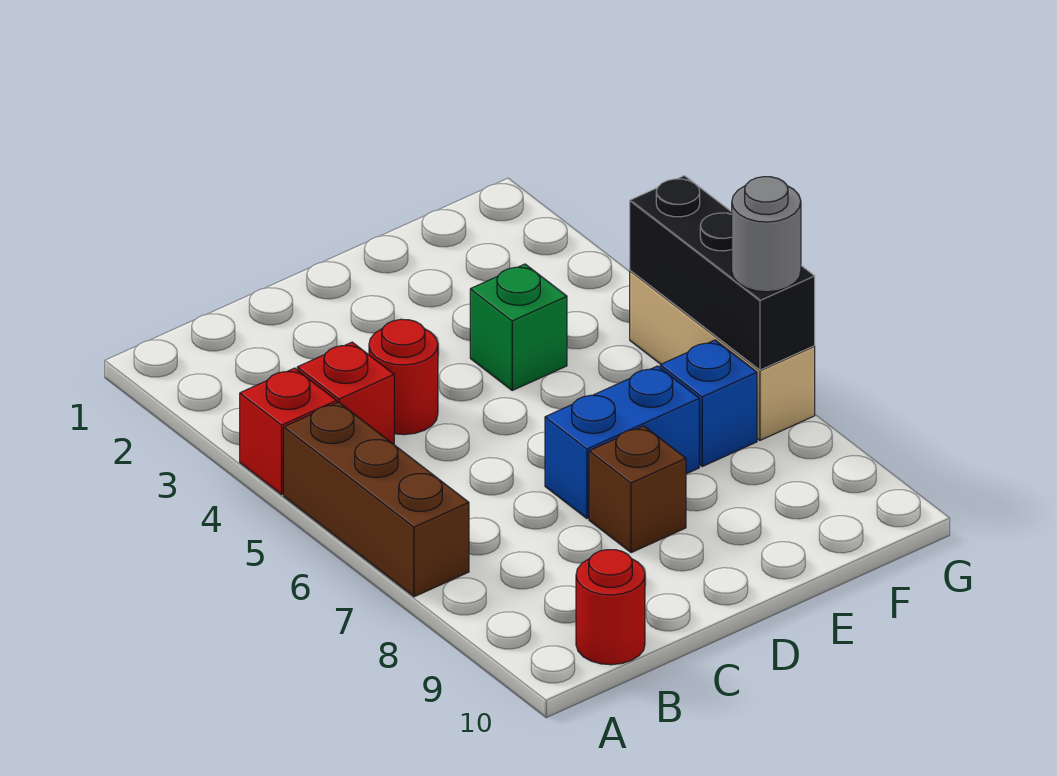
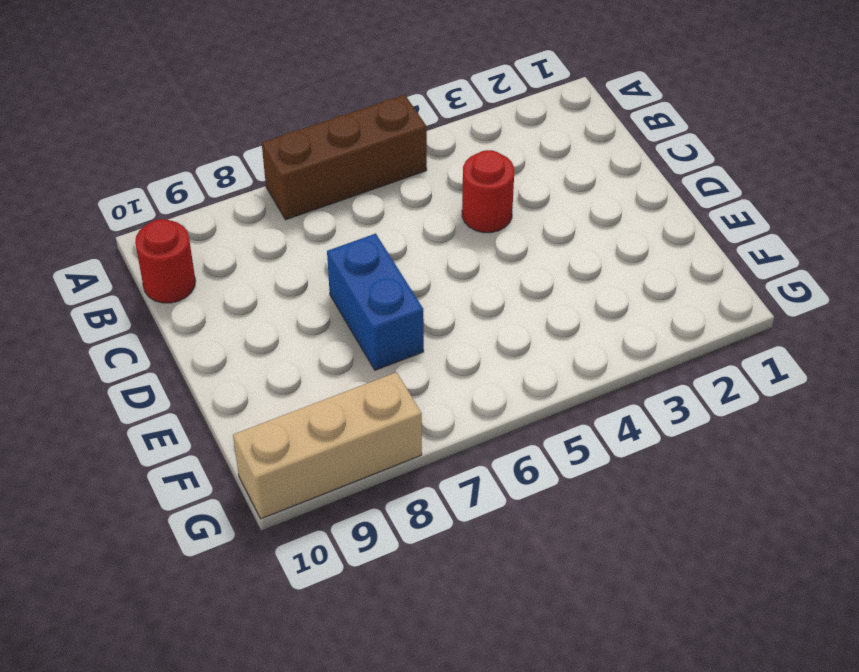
tan 1x3 brick [233,372,422,519] -> tan 1x3 brick moved to [630,271,815,440]
none -> red 1x1 brick [240,368,337,495]
none -> red 1x1 brick [297,342,394,444]
none -> brown 1x1 brick [589,426,686,553]

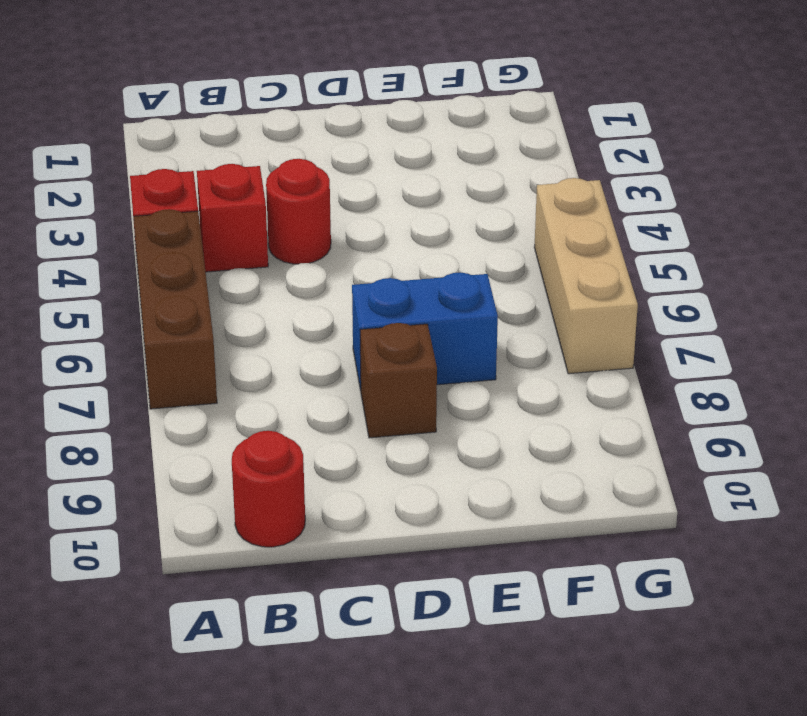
none -> green 1x1 brick [470,264,567,390]
none -> blue 1x1 brick [660,340,757,466]
none -> black 1x3 brick [630,176,815,370]

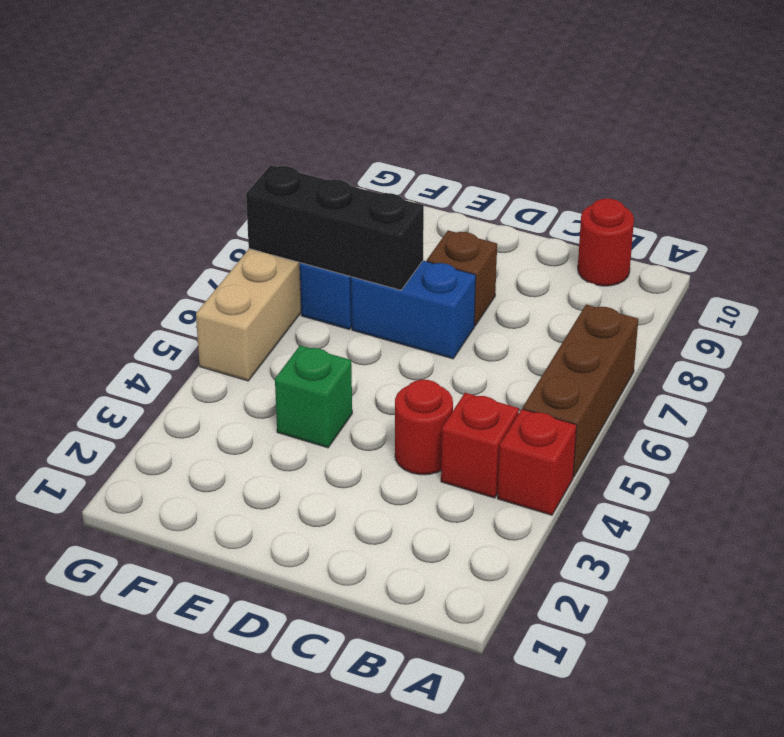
black 1x3 brick [246,165,424,290] -> black 1x3 brick turned to [630,176,815,370]
none -> grey 1x1 round brick [732,177,801,292]

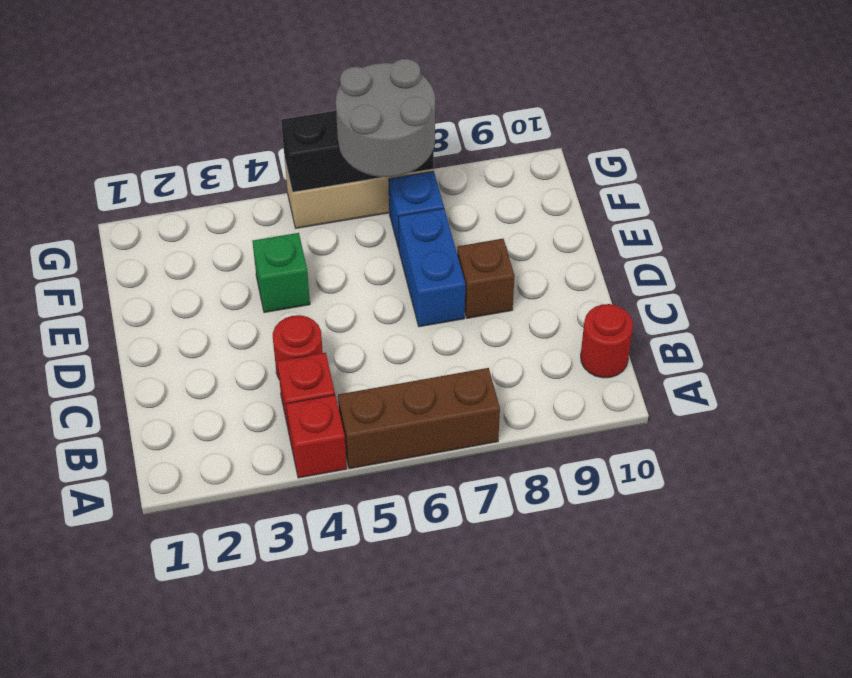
grey 2x2 round brick [336,59,435,177] -> grey 1x1 round brick [732,177,801,292]

